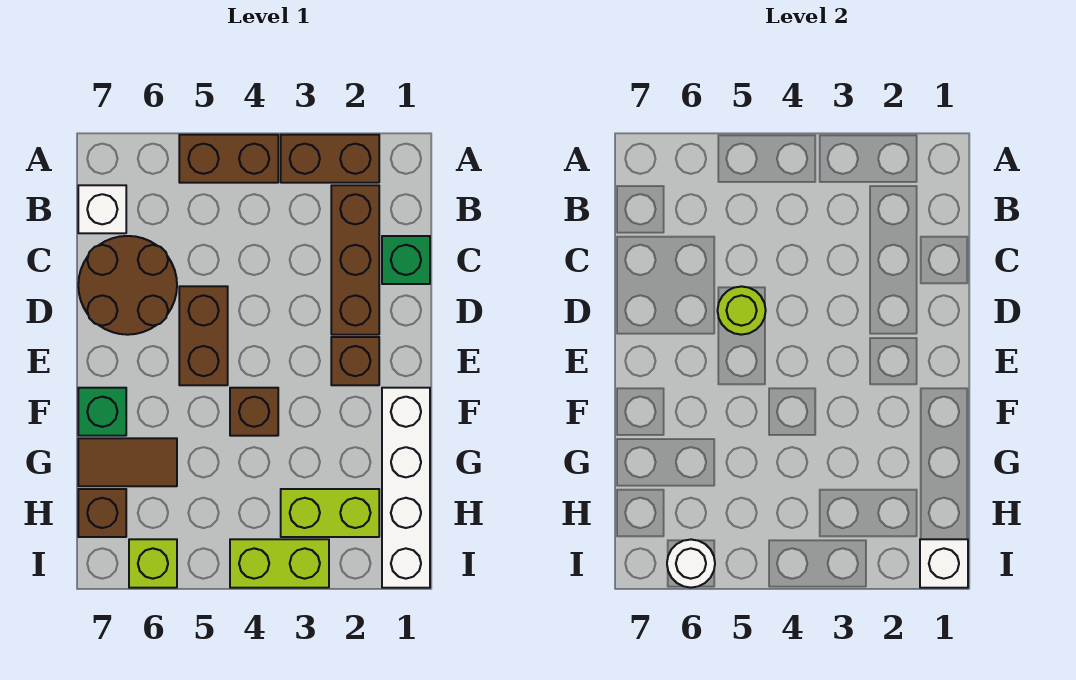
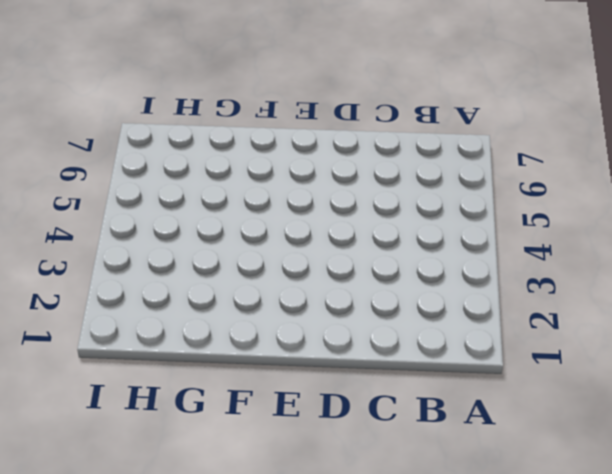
none -> brown 1x2 brick [281,135,379,183]
none -> brown 1x2 brick [179,135,278,183]
none -> brown 1x3 brick [331,185,379,335]

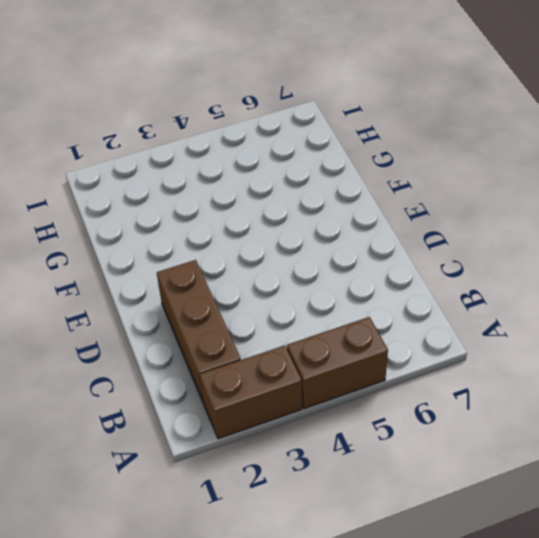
none -> white 1x1 brick [78,185,126,233]
none -> green 1x1 brick [382,236,430,284]
none -> brown 2x2 round brick [78,236,177,335]

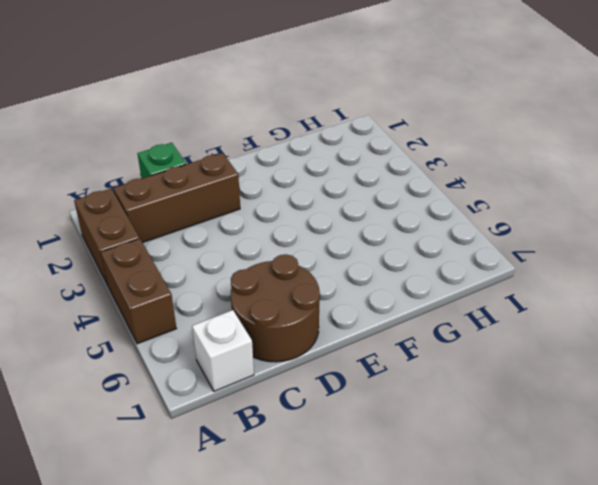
none -> brown 1x2 brick [179,286,228,385]
none -> brown 1x1 brick [331,337,379,385]
none -> white 1x4 brick [382,388,430,588]

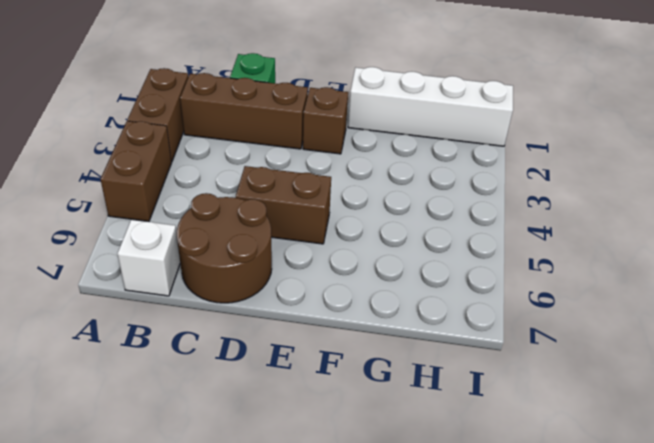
none -> brown 1x1 brick [230,388,278,436]
none -> green 1x1 brick [78,388,126,436]
none -> brown 1x2 tile [78,438,177,486]

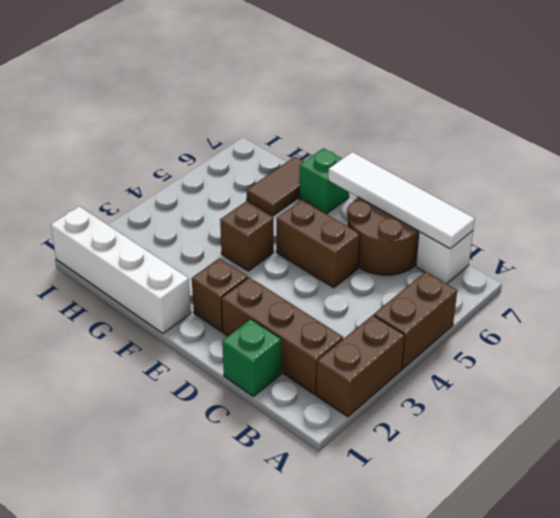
white 1x4 tile [328,152,475,249] -> none
none -> lime 1x2 brick [281,489,379,537]
none -> brown 1x1 brick [78,489,126,537]
none -> lime 1x2 brick [230,539,329,588]

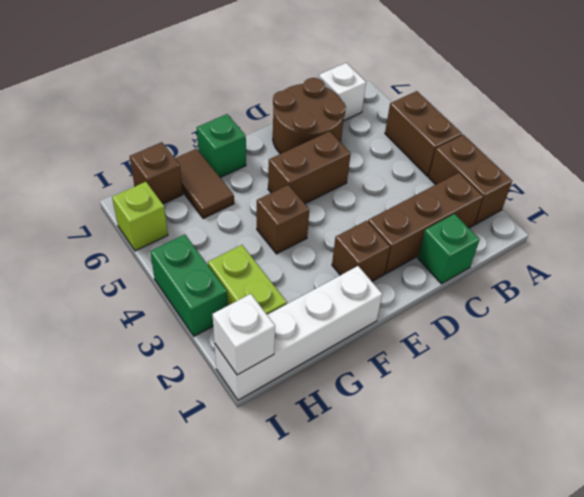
green 1x2 brick [150,235,228,336] -> lime 1x2 brick [230,539,329,588]
none -> lime 1x1 round brick [718,286,766,335]
none -> white 1x1 round brick [667,540,715,588]

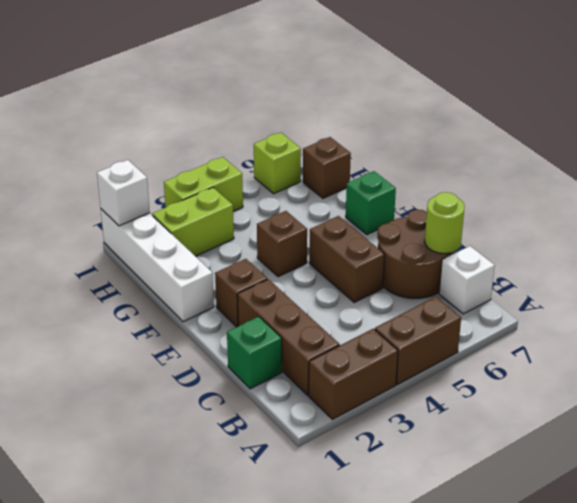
lime 1x1 round brick [425,192,465,254] -> lime 1x1 round brick moved to [718,286,766,335]
none -> brown 1x2 tile [78,438,177,486]
none -> white 1x1 round brick [667,540,715,588]

